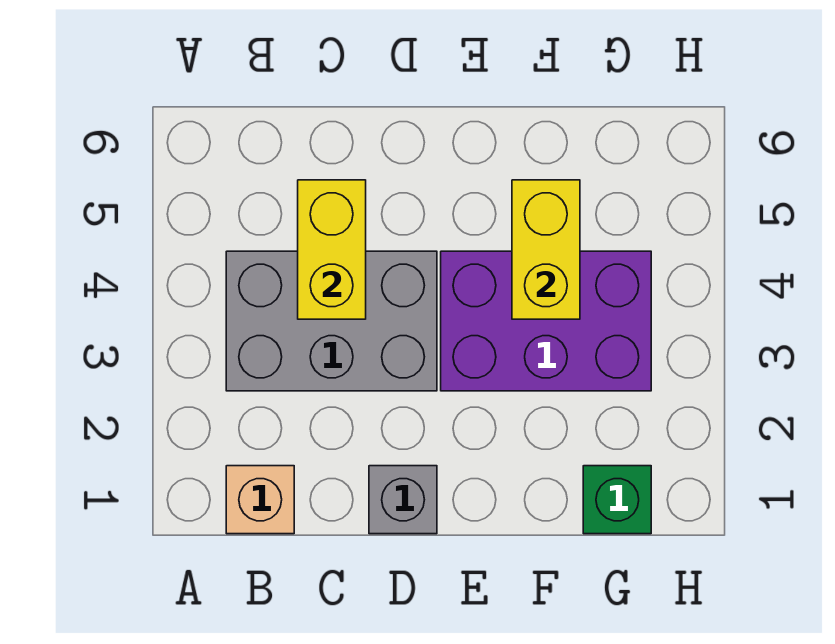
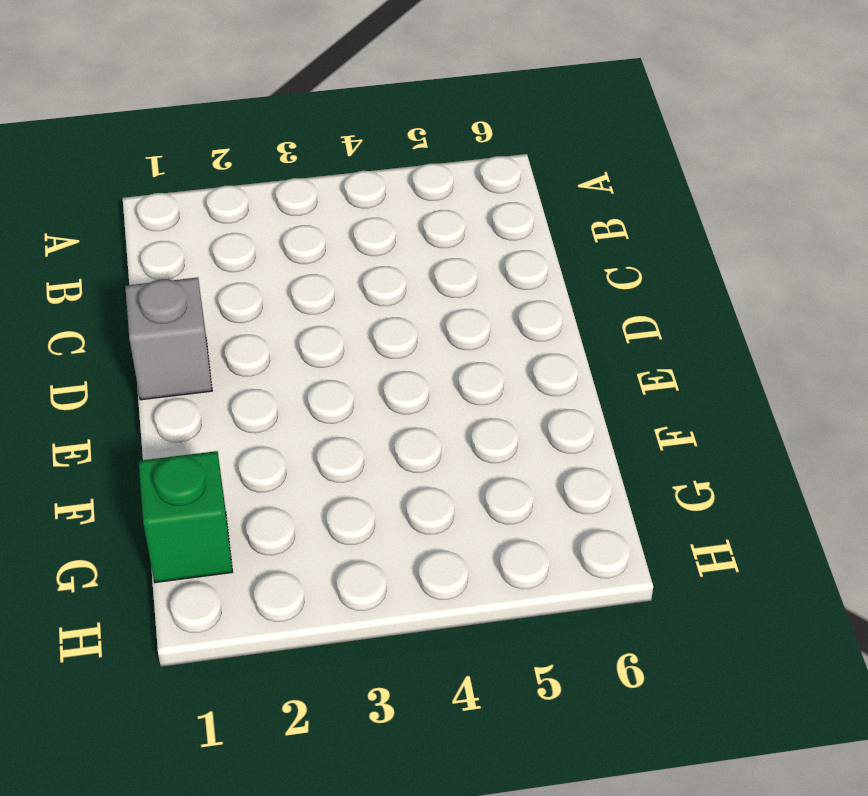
none -> tan 1x1 brick [226,466,294,534]
none -> grey 2x3 brick [226,251,437,391]

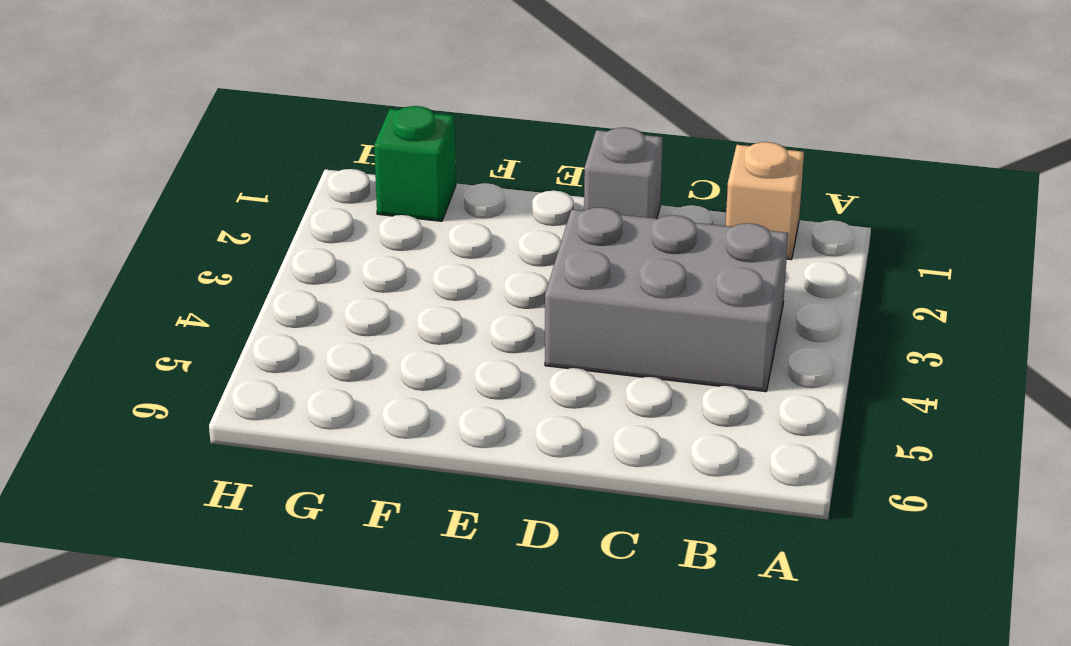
none -> purple 2x3 brick [441,251,651,391]
none -> yellow 1x2 brick [298,180,366,319]

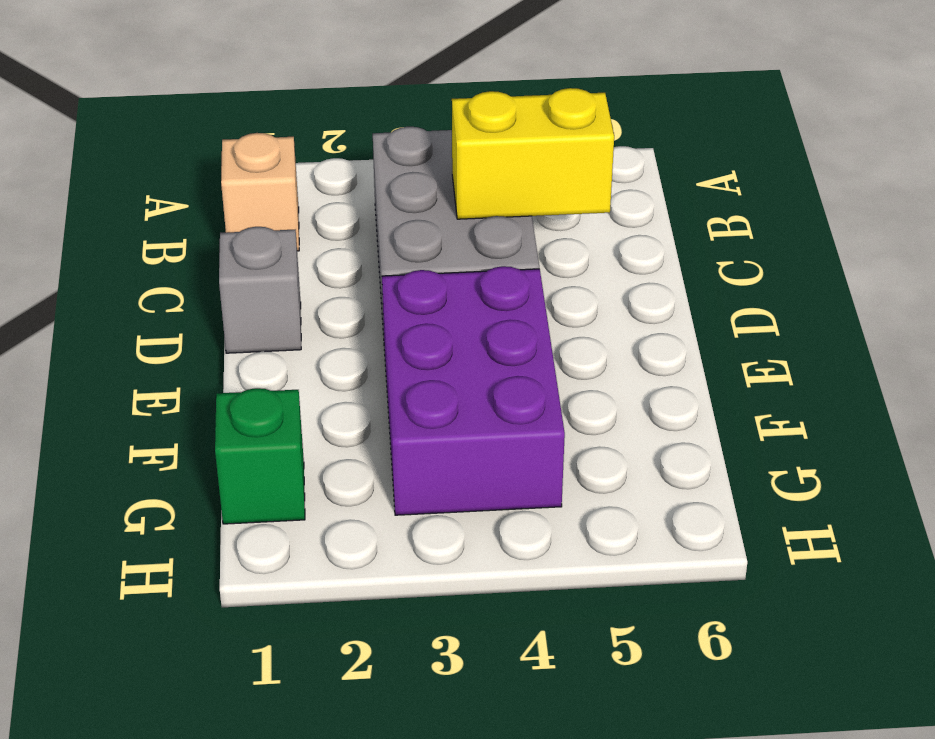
none -> yellow 1x2 brick [512,180,580,319]

